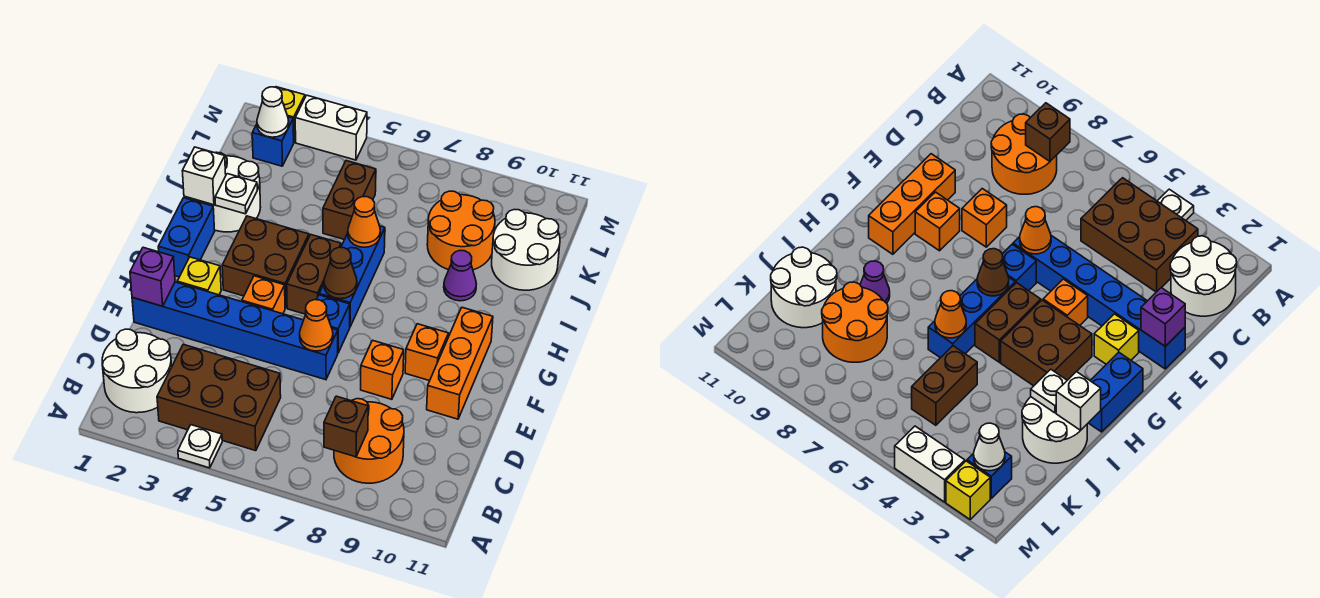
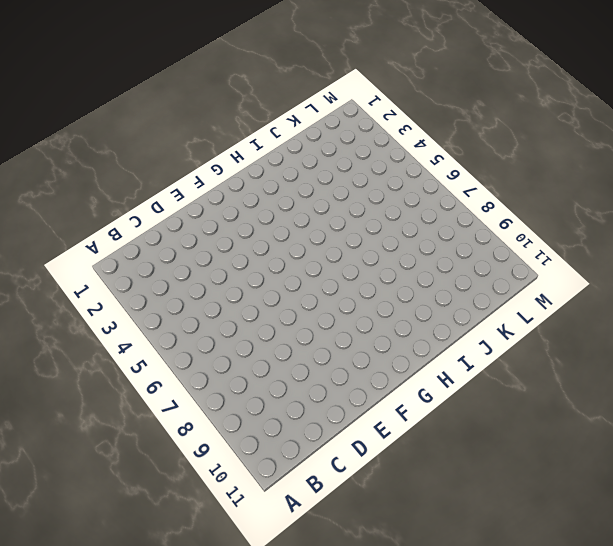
none -> white 1x1 plate [178,425,222,468]
none -> white 2x2 round brick [102,329,172,413]
none -> brown 2x3 brick [157,344,281,451]
none -> orange 2x2 round brick [334,399,404,483]

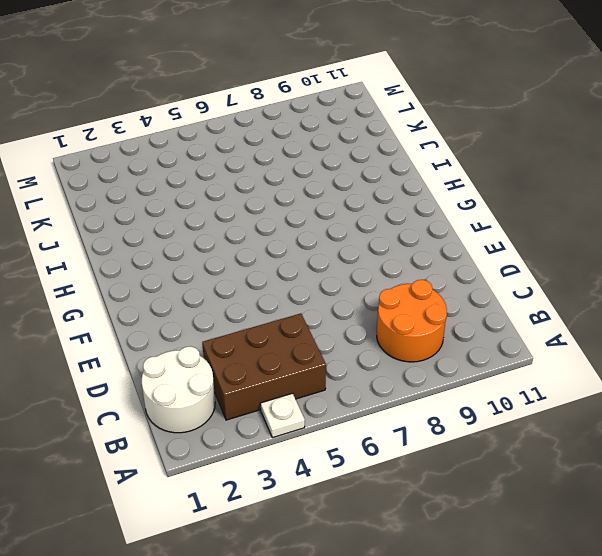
none -> blue 1x6 brick [132,282,338,380]
none -> orange 1x1 brick [361,340,404,399]
none -> orange 1x3 brick [427,308,493,419]
none -> yellow 1x1 brick [177,257,221,295]

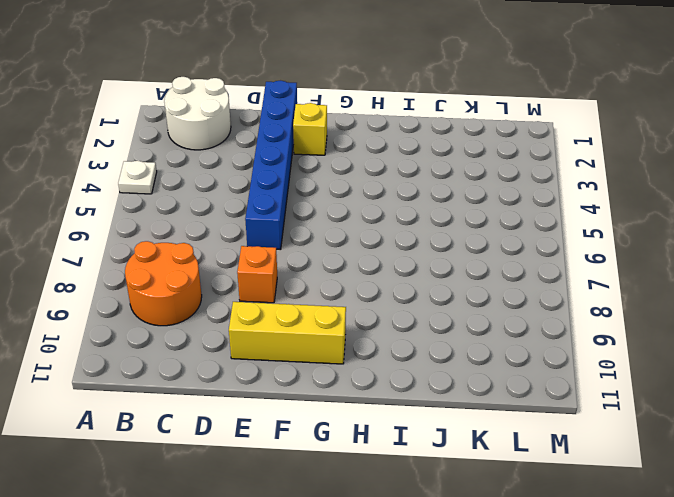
yellow 1x3 brick [229,302,346,364] -> orange 1x3 brick [427,308,493,419]
none -> brown 2x3 brick [157,344,281,451]
none -> orange 1x1 brick [242,276,285,314]
none -> blue 1x1 brick [316,295,350,353]
none -> orange 1x1 brick [405,324,449,381]

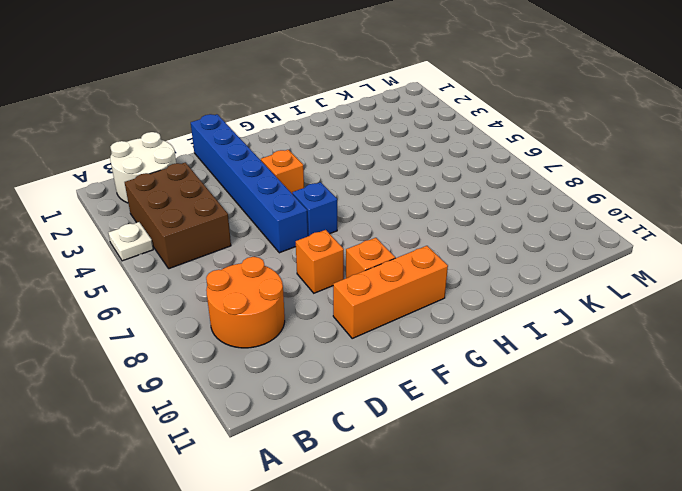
none -> yellow 1x1 brick [177,257,221,295]
none -> blue 1x2 brick [158,198,215,277]
none -> brown 2x2 brick [222,216,309,308]
none -> brown 1x2 brick [287,235,341,314]

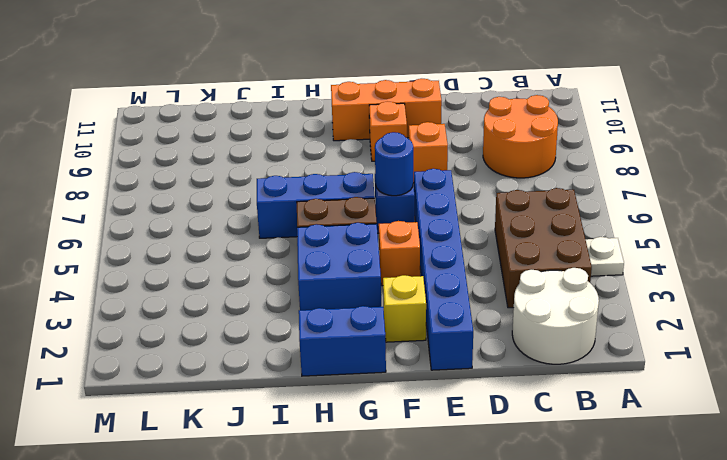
blue 1x1 round brick [375,132,413,196] -> none
blue 2x2 brick [297,223,381,310] -> brown 2x2 brick [222,216,309,308]
none -> white 2x2 round brick [195,152,261,232]
none -> purple 1x1 cone [444,250,476,301]
none -> brown 1x2 brick [323,161,376,240]
none -> orange 2x2 round brick [427,191,495,270]

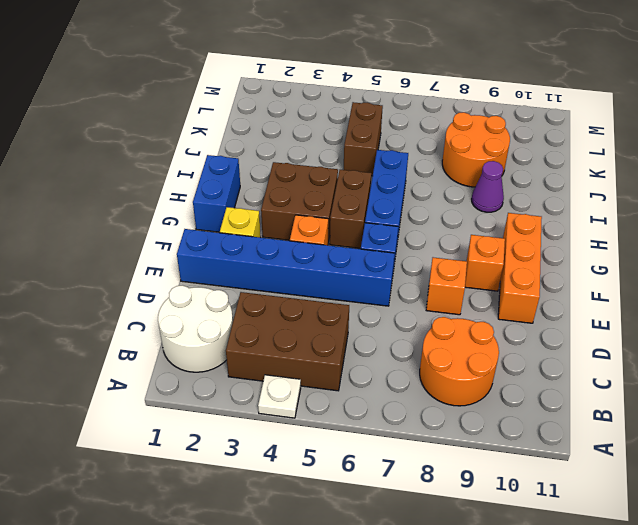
none -> white 2x2 round brick [195,152,261,232]
none -> white 2x2 round brick [492,210,560,290]
none -> blue 1x1 brick [252,117,294,166]
none -> yellow 1x1 brick [276,87,305,142]

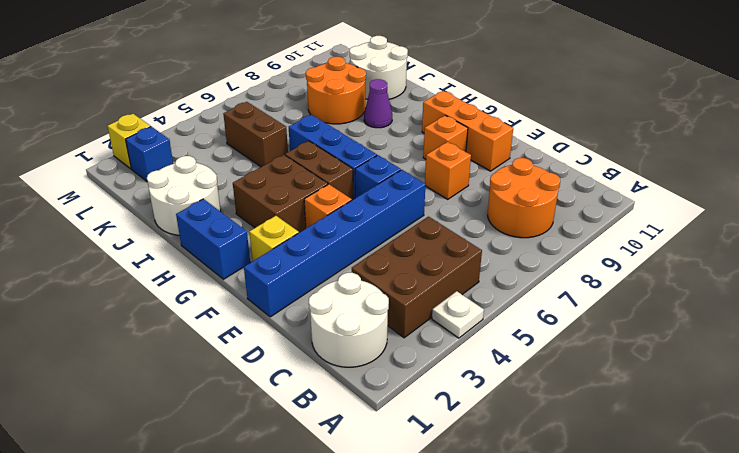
none -> white 1x2 brick [295,95,367,160]
none -> brown 1x1 brick [324,396,368,457]
none -> purple 1x1 brick [130,247,175,306]
none -> orange 1x1 cone [300,300,333,351]

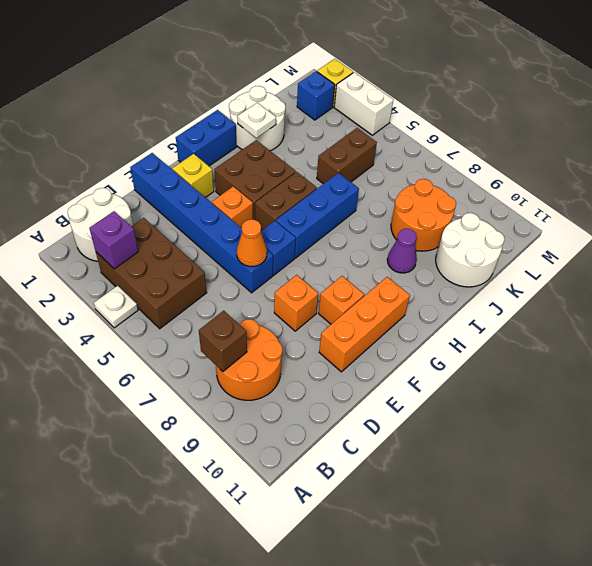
purple 1x1 brick [89,211,138,269] -> purple 1x1 brick moved to [130,247,175,306]
none -> brown 1x1 cone [324,247,357,299]
none -> white 1x1 brick [182,147,226,205]
none -> orange 1x1 cone [348,197,380,247]
none -> white 1x1 cone [257,87,289,137]

